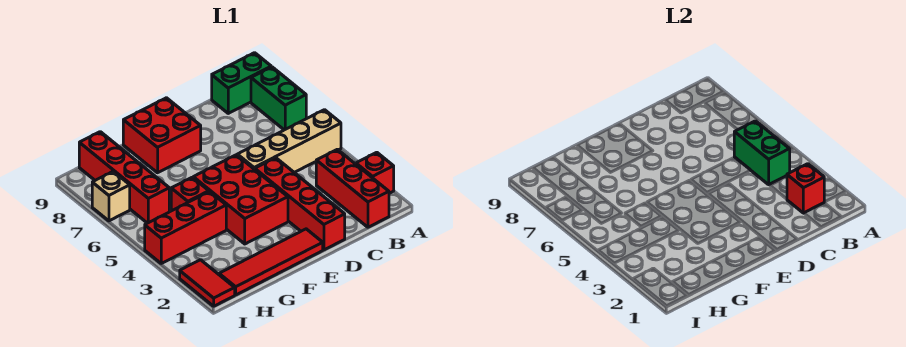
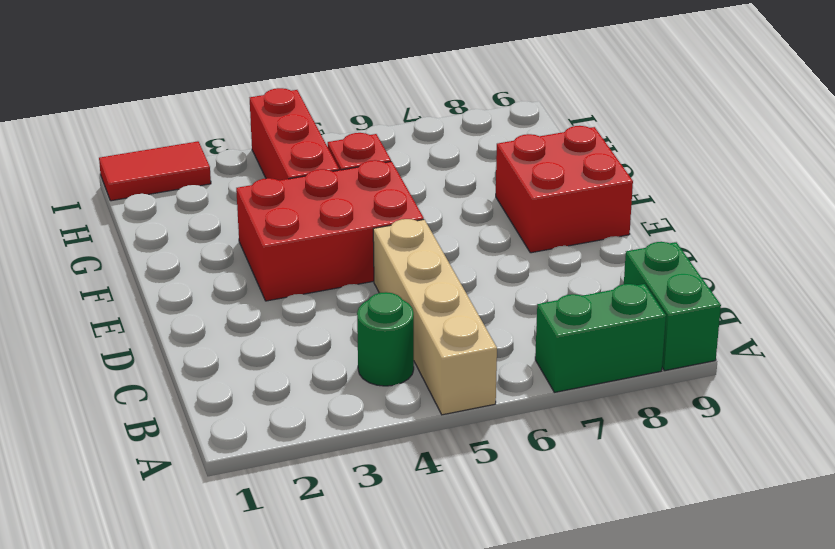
green 1x1 round brick [357,292,414,386] -> none
none -> red 1x1 brick [356,152,394,193]
none -> red 1x3 brick [316,149,389,227]
none -> red 1x4 brick [255,158,345,250]

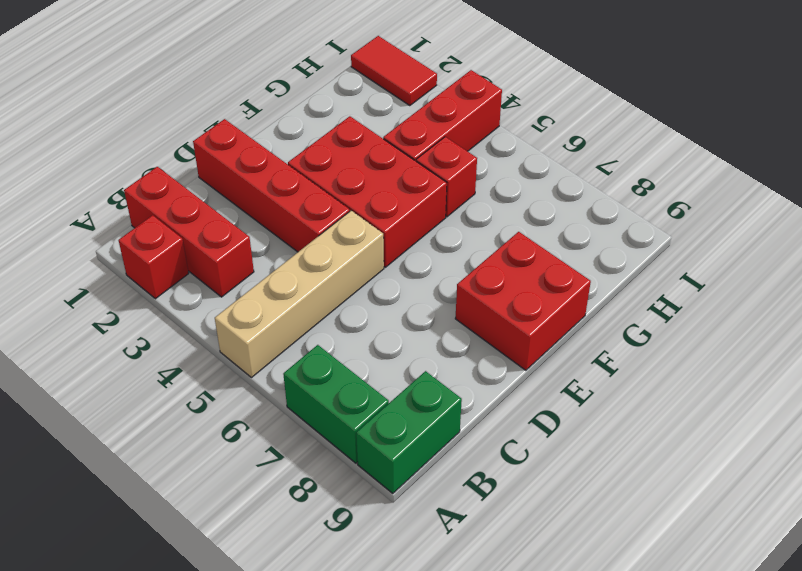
none -> red 1x4 tile [219,229,323,295]
none -> red 1x4 brick [79,132,169,223]
none -> tan 1x1 brick [92,172,130,221]

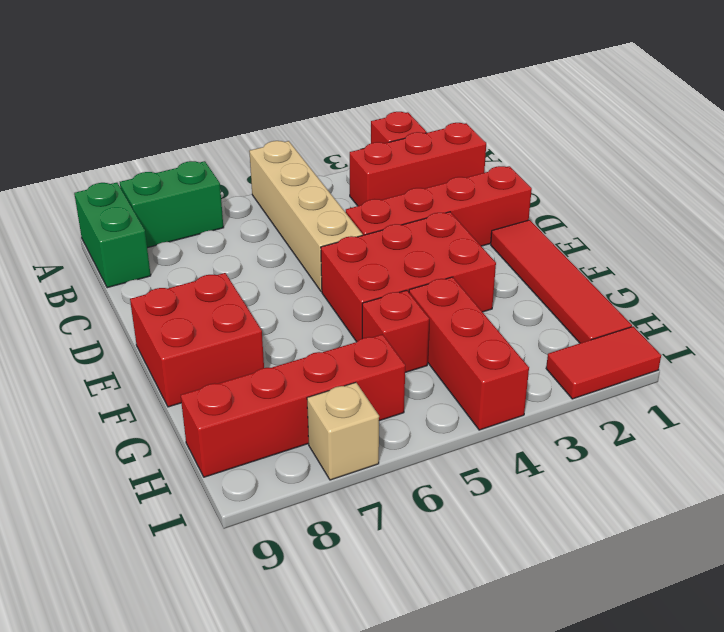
none -> red 1x1 brick [787,164,824,213]
none -> green 1x2 brick [734,121,790,185]

